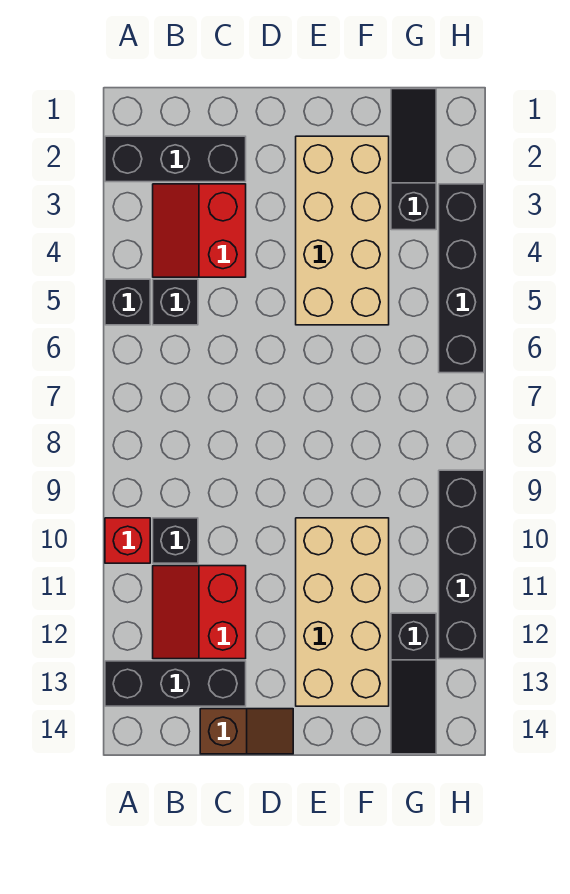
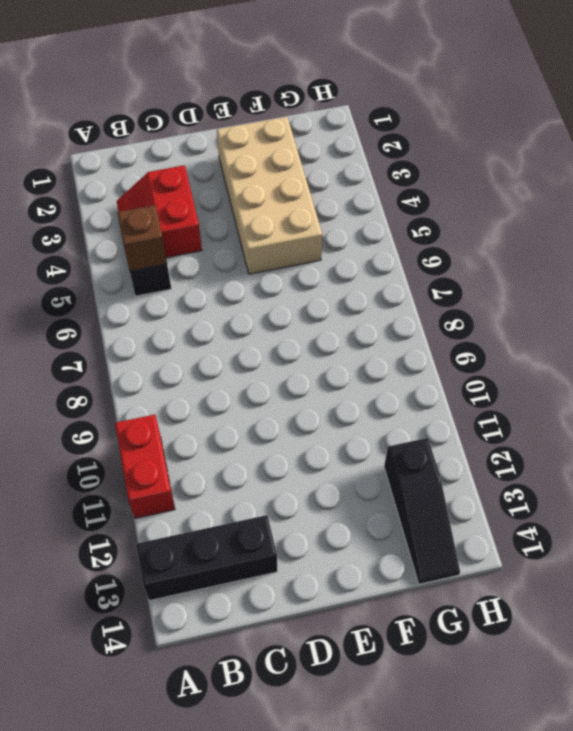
red 1x2 brick [115,415,175,518] -> red 1x1 brick [105,518,150,563]
brown 1x1 brick [117,205,167,271] -> none
none -> black 1x3 brick [105,136,246,182]
none -> black 1x1 brick [105,279,150,325]
none -> black 1x1 brick [153,518,198,563]

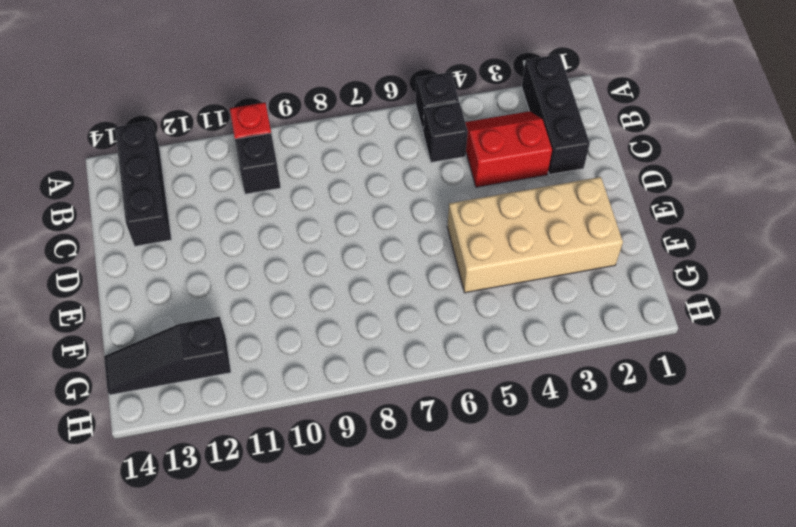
none -> red 2x2 slope [153,566,246,659]
none -> brown 1x2 slope [200,709,293,754]
none -> tan 2x4 brick [296,518,389,706]

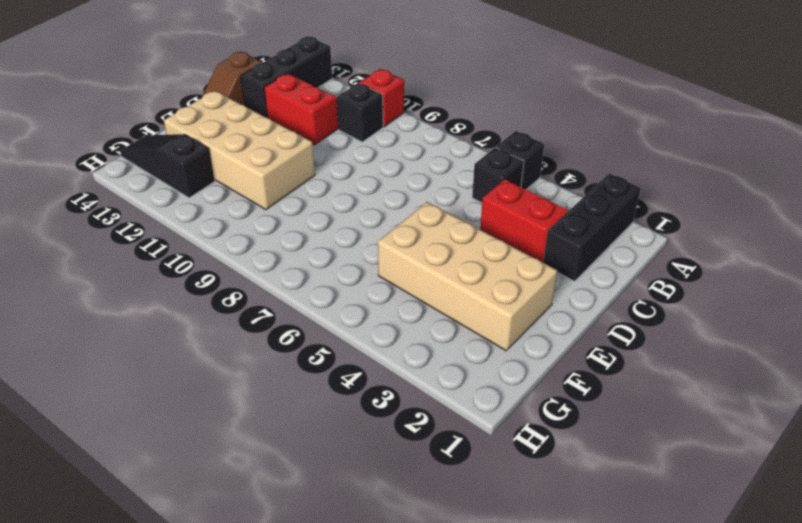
none -> black 1x3 slope [391,89,436,230]
none -> black 1x4 brick [439,184,484,373]
none -> black 1x4 brick [439,470,484,659]

